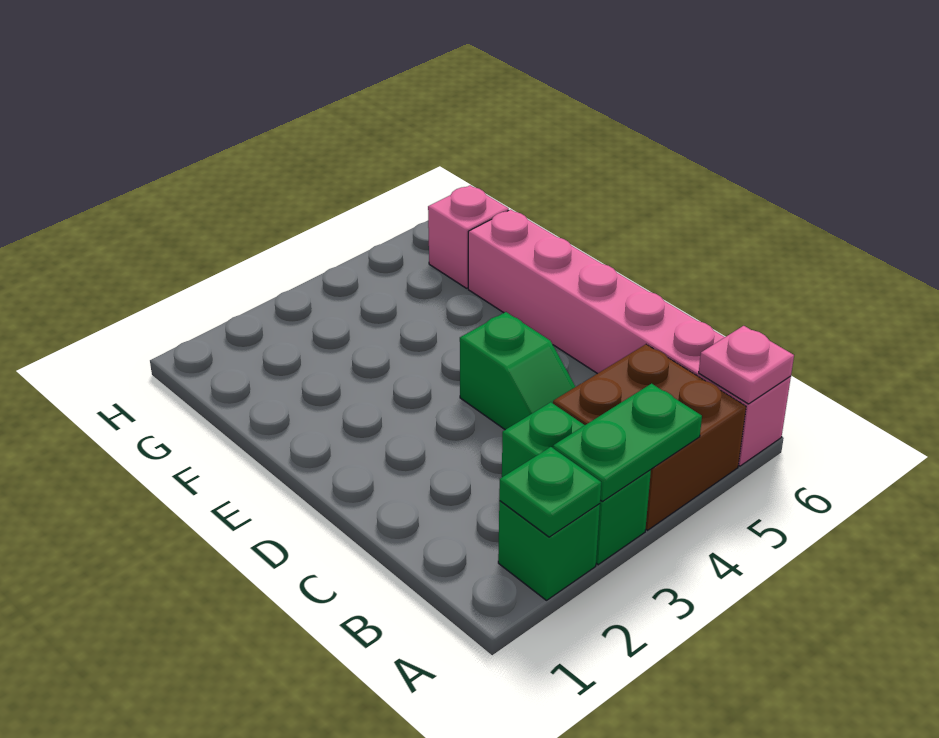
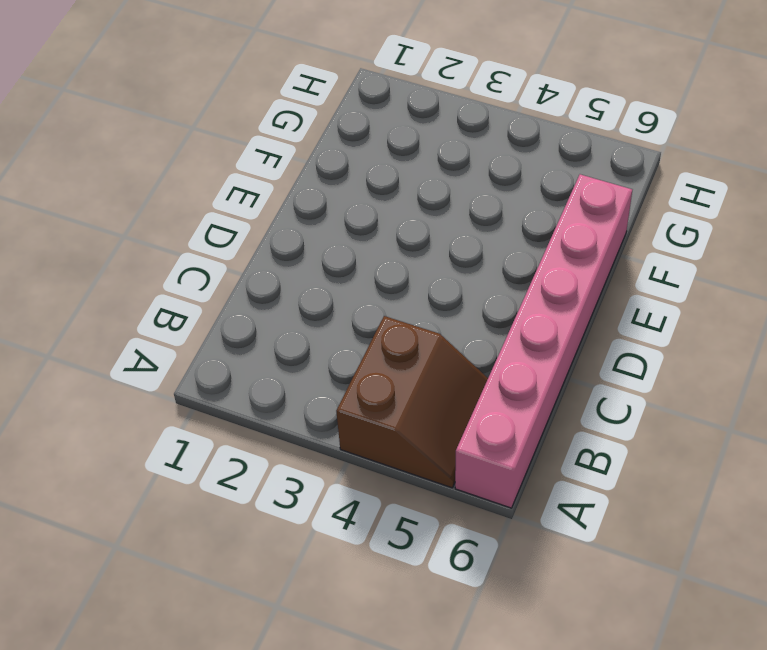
brown 2x2 slope [336,316,488,488] -> brown 2x2 brick [553,344,746,530]
none -> green 1x1 brick [498,501,600,600]
none -> green 1x2 brick [502,402,651,565]

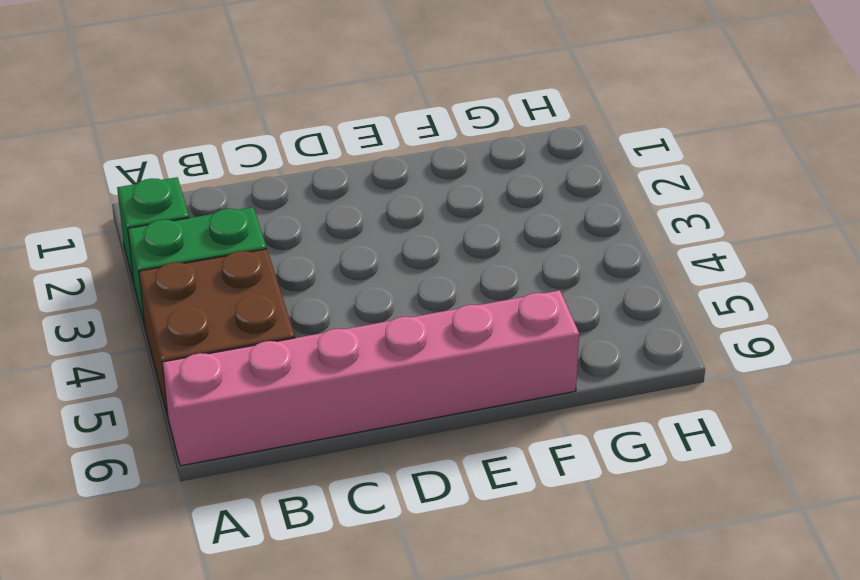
none -> green 1x2 slope [460,312,575,430]
none -> pink 1x1 brick [428,185,509,288]

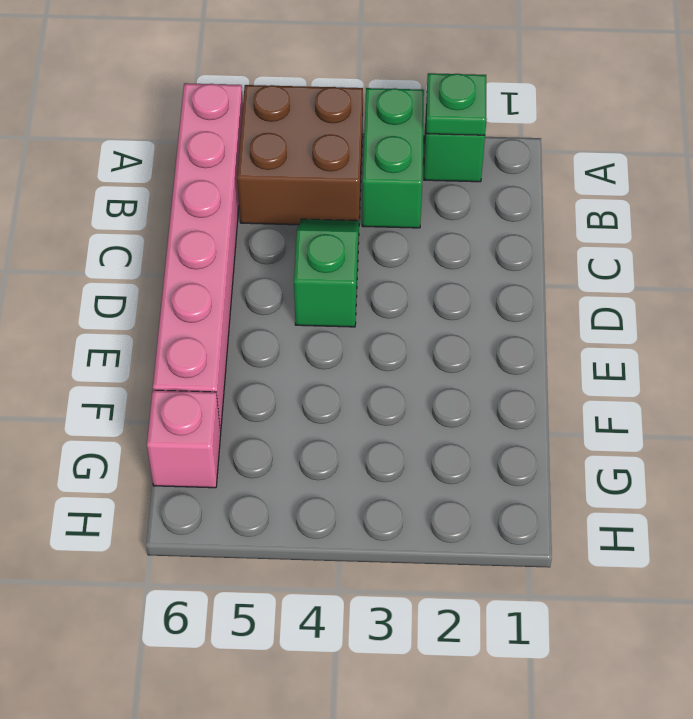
none -> green 1x2 plate [553,384,702,501]
none -> pink 1x1 plate [699,326,794,404]

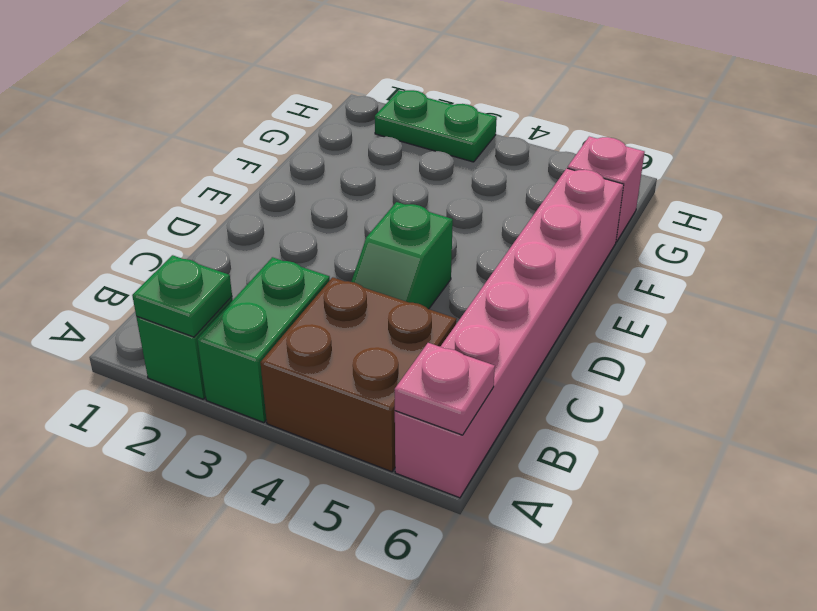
green 1x2 plate [375,90,497,162] -> green 1x2 plate moved to [553,384,702,501]

